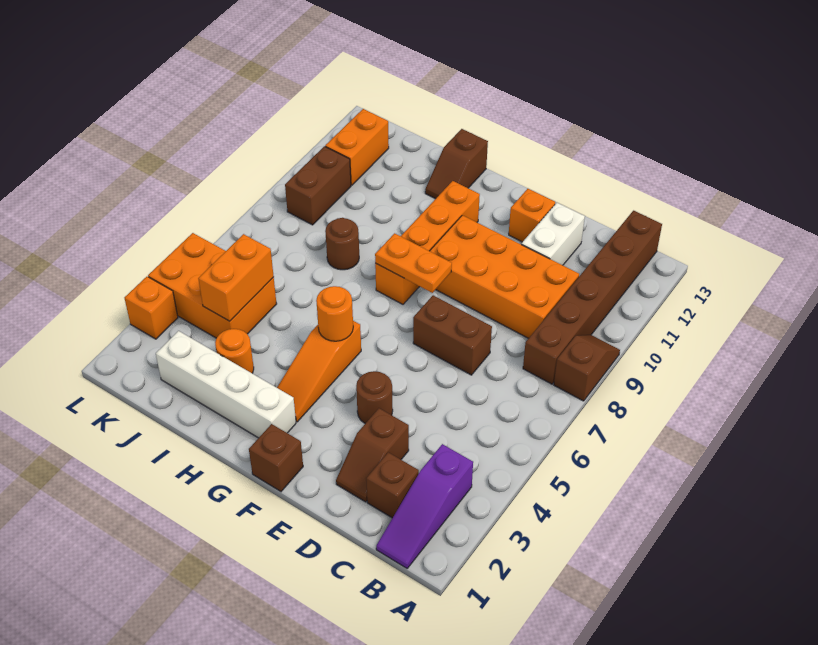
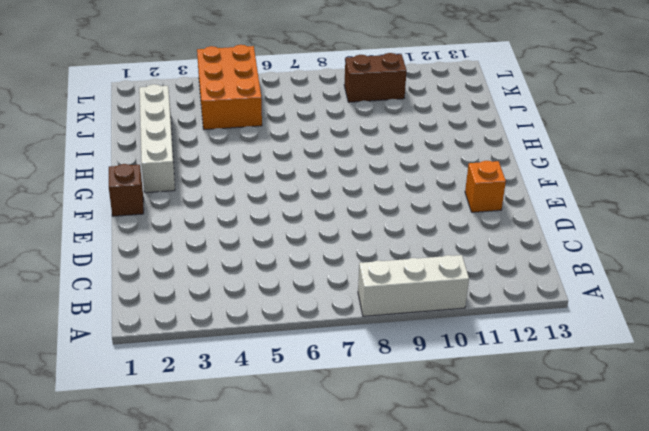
white 1x3 brick [358,255,469,316] -> brown 1x2 slope [554,335,620,401]
none -> purple 1x3 slope [376,444,473,568]
none -> brown 1x6 brick [523,211,662,384]
none -> brown 1x1 brick [366,452,419,518]

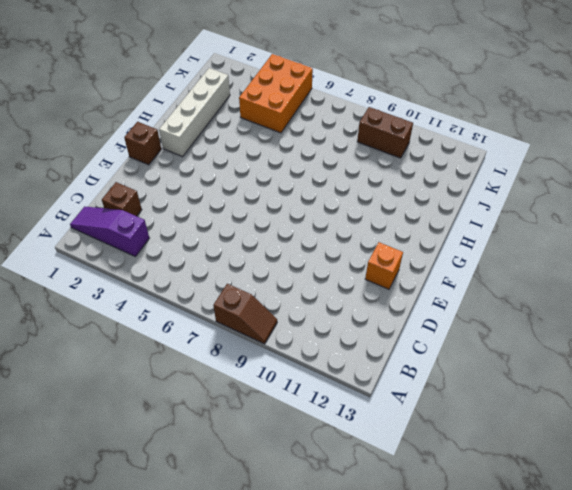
none -> brown 1x6 brick [523,211,662,384]
none -> orange 2x4 brick [430,215,579,338]
none -> brown 1x2 slope [336,408,409,502]

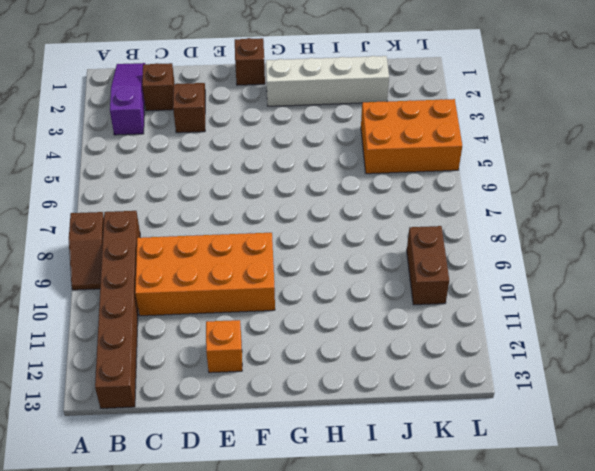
none -> brown 1x2 brick [413,295,492,375]
none -> white 1x2 brick [521,203,585,265]
none -> brown 1x1 round brick [356,371,393,424]

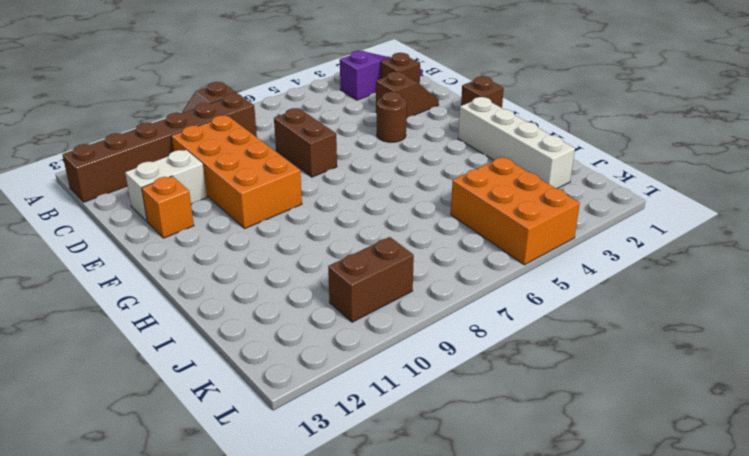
none -> orange 1x3 slope [277,321,361,422]
none -> orange 1x4 brick [375,181,480,304]
none -> brown 1x2 slope [425,129,488,199]

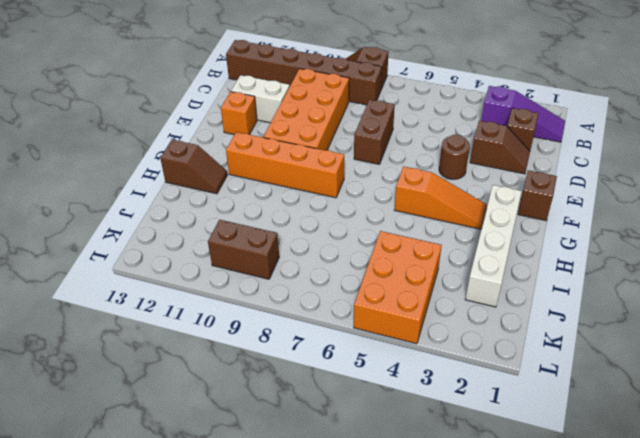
none -> orange 1x1 round brick [215,329,254,373]
none -> brown 1x1 round brick [325,218,359,270]
none -> orange 1x2 brick [325,109,389,185]

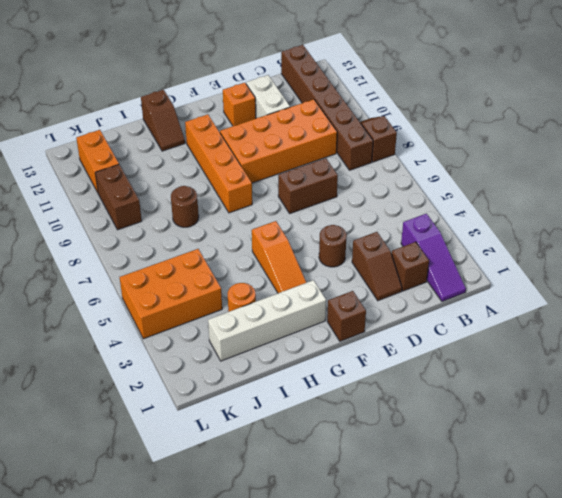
none -> orange 1x1 brick [124,277,178,339]
none -> orange 1x2 plate [375,233,452,293]
none -> orange 1x1 round brick [316,286,353,341]

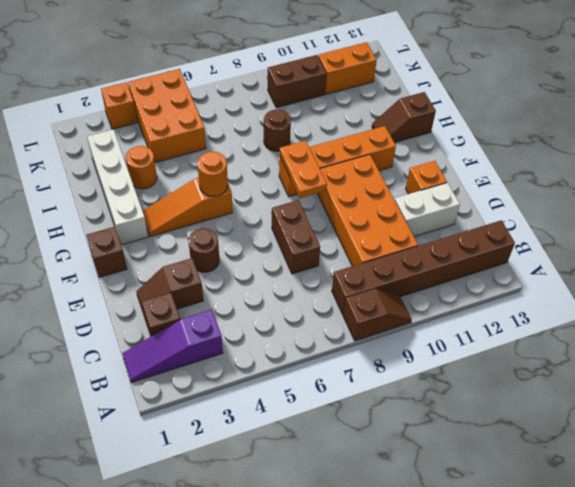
none -> orange 1x2 brick [198,234,274,321]

